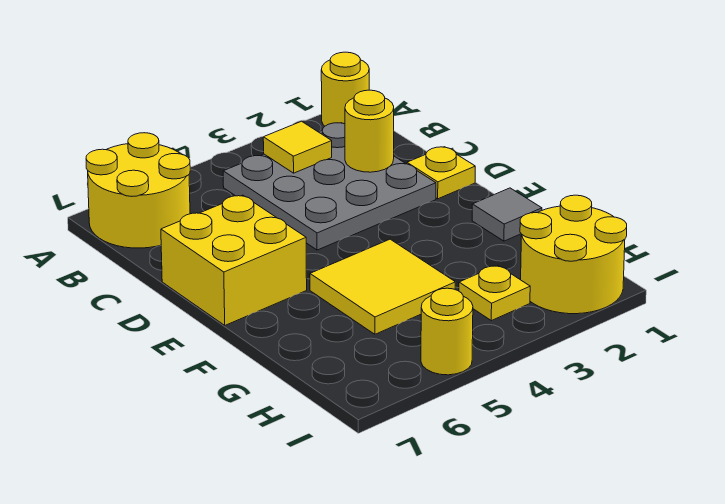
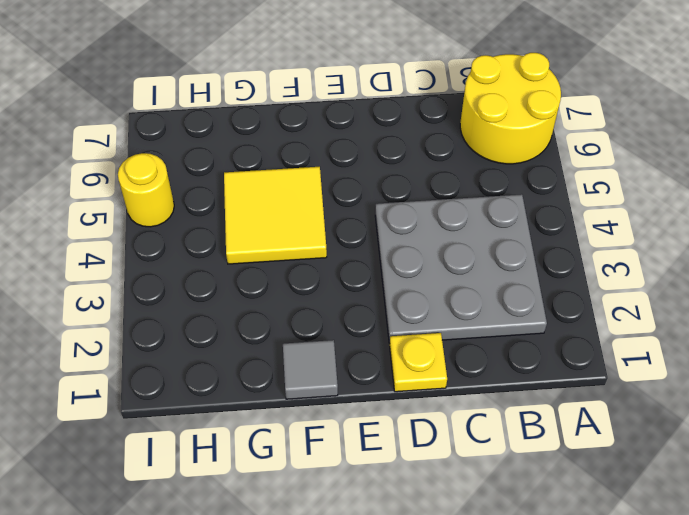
none -> yellow 1x1 round brick [321,52,369,126]
none -> yellow 2x2 brick [161,195,307,325]
none -> yellow 2x2 round brick [520,195,627,314]

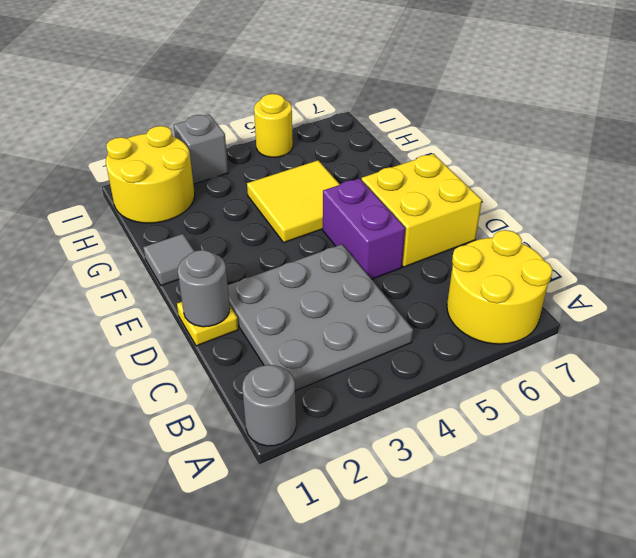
grey 1x1 round brick [242,365,296,446] -> yellow 1x1 round brick [321,52,369,126]
grey 1x1 round brick [178,250,230,327] -> none
purple 1x2 brick [323,178,405,279] -> none
grey 1x1 brick [174,115,228,184] -> none
none -> yellow 1x1 plate [459,265,530,321]
none -> yellow 1x1 tile [263,121,332,173]
none -> yellow 1x1 round brick [345,90,394,172]

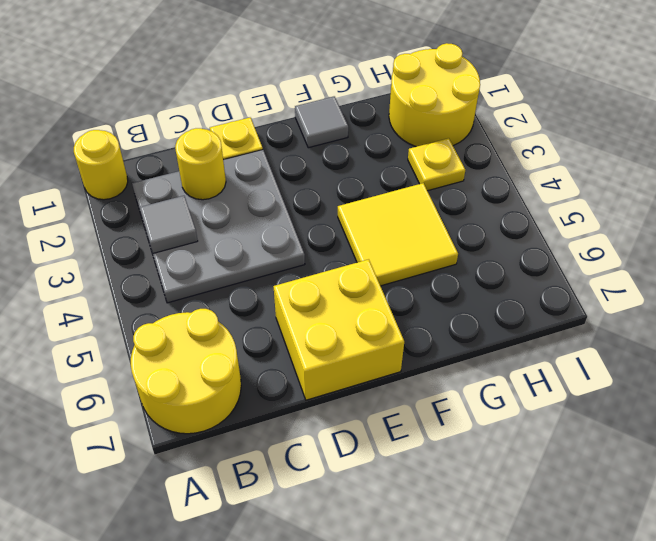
grey 1x1 tile [140,196,198,253] -> yellow 1x1 tile [263,121,332,173]
none -> yellow 1x1 round brick [421,288,473,375]

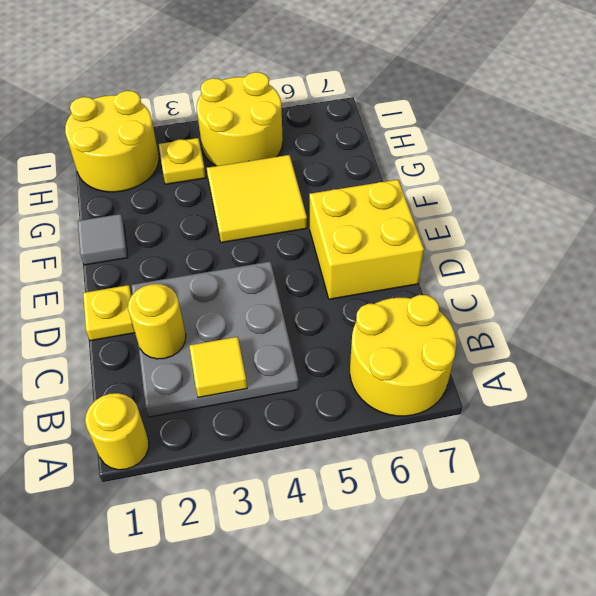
yellow 2x2 round brick [197,72,283,166] -> yellow 1x1 round brick [421,288,473,375]

